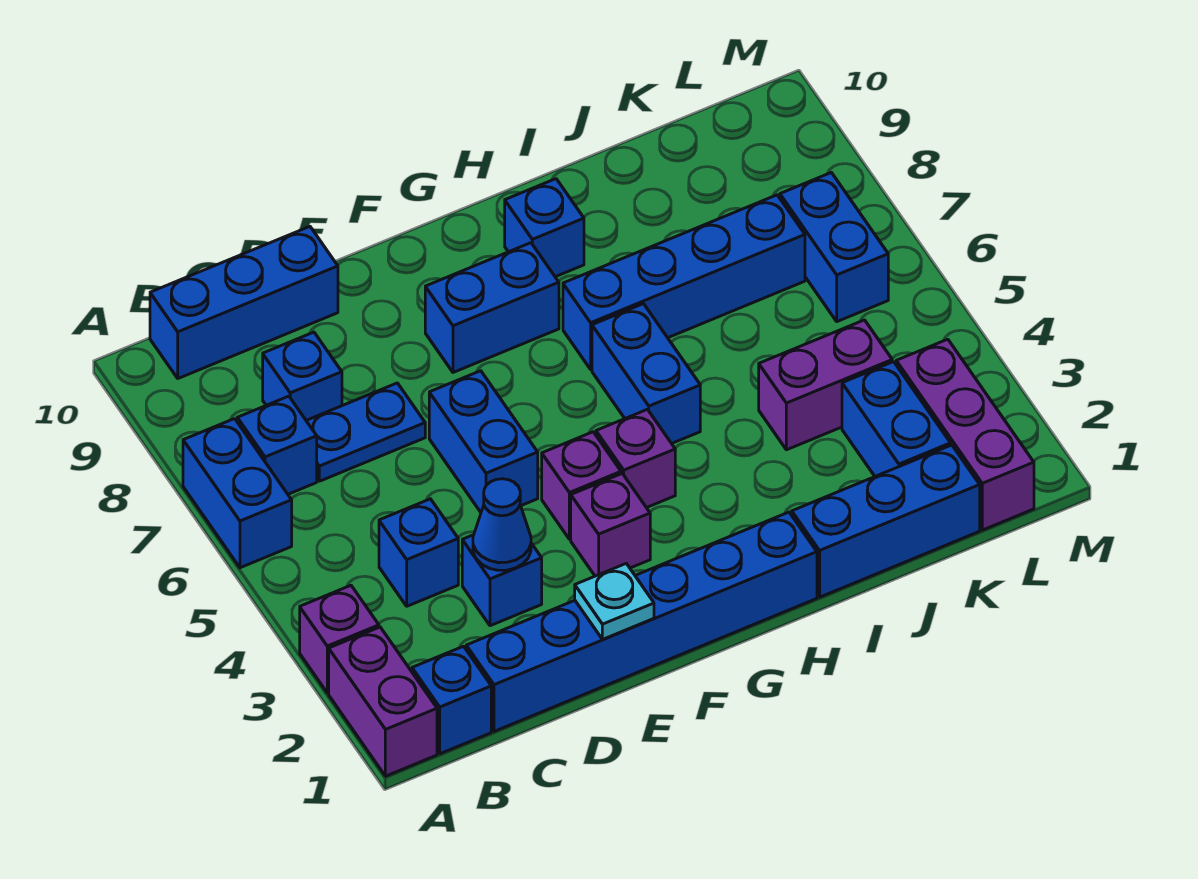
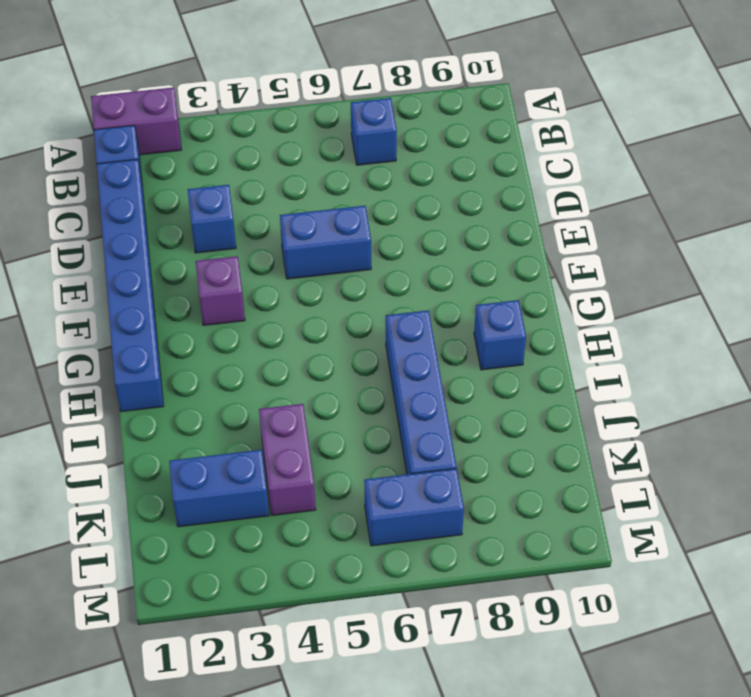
none -> purple 1x1 brick [300,585,379,693]
none -> blue 1x2 brick [183,419,292,568]
none -> blue 1x3 brick [150,227,338,378]

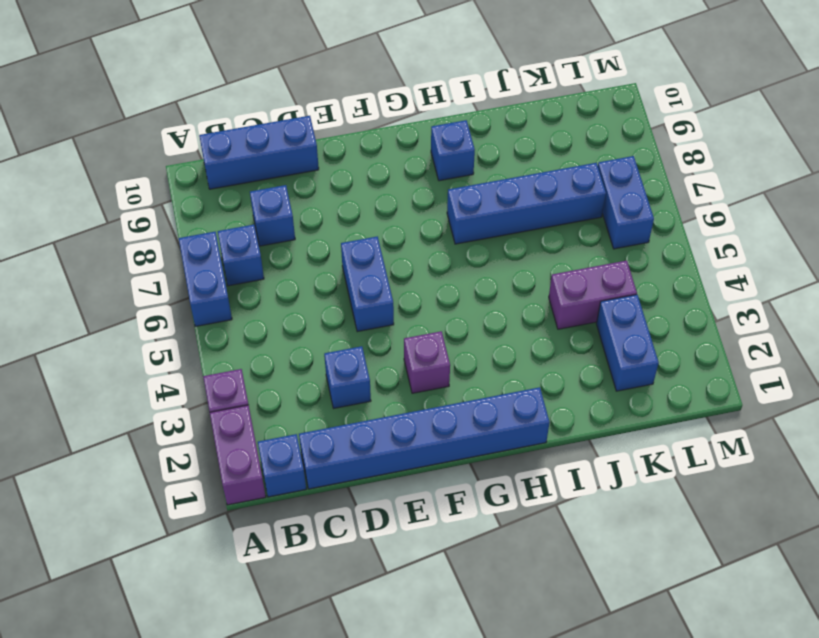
none -> blue 1x1 brick [379,499,458,606]
none -> blue 1x2 plate [306,383,425,481]
none -> purple 1x1 brick [542,432,621,539]

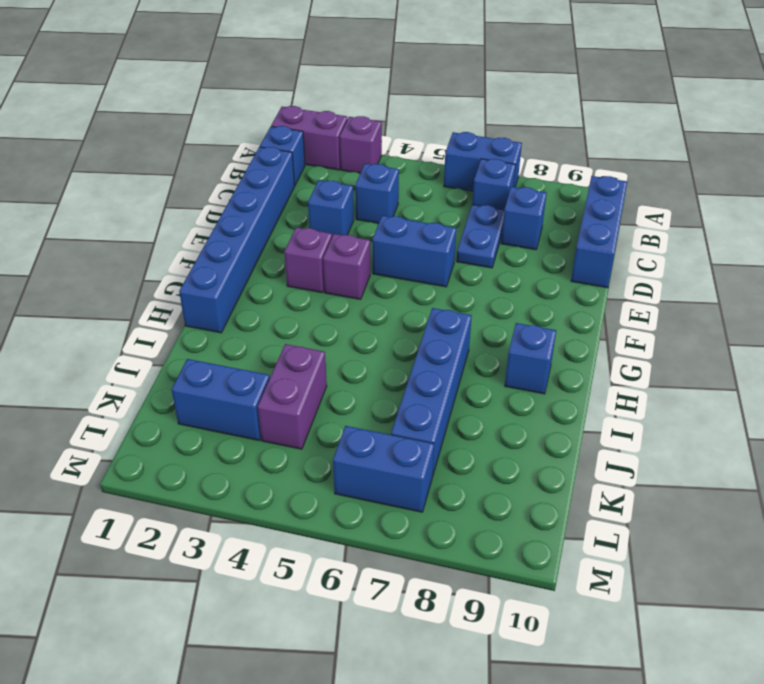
none -> blue 1x2 brick [425,243,559,372]
none -> purple 1x1 brick [596,409,675,508]
none -> blue 1x2 brick [592,304,700,444]

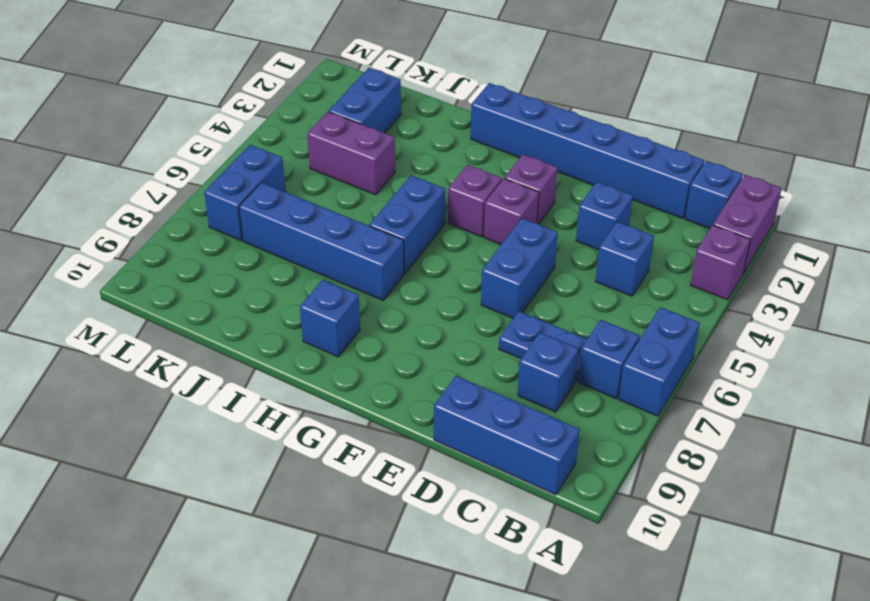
none -> blue 1x2 brick [425,243,559,372]
none -> blue 1x3 brick [792,445,980,597]
none -> purple 1x3 brick [896,339,1034,530]

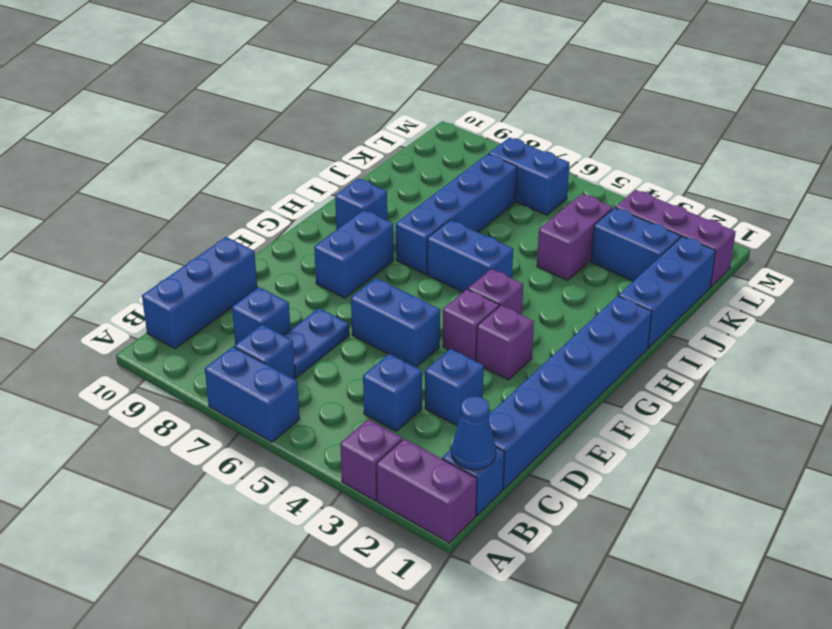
blue 1x1 cone [451,396,496,470] -> blue 1x1 cone moved to [473,479,531,570]
none -> cyan 1x1 plate [575,564,654,639]

